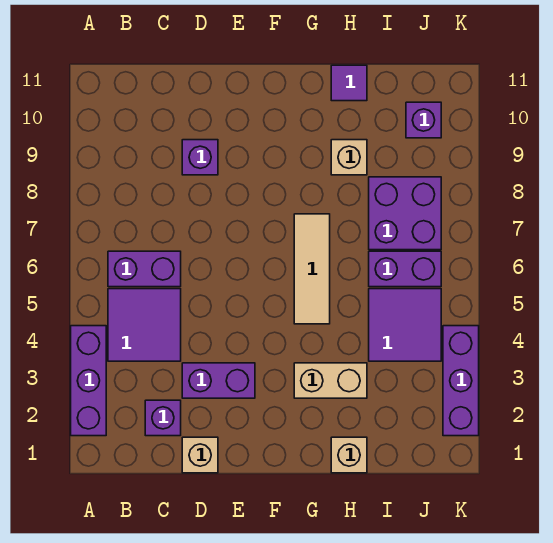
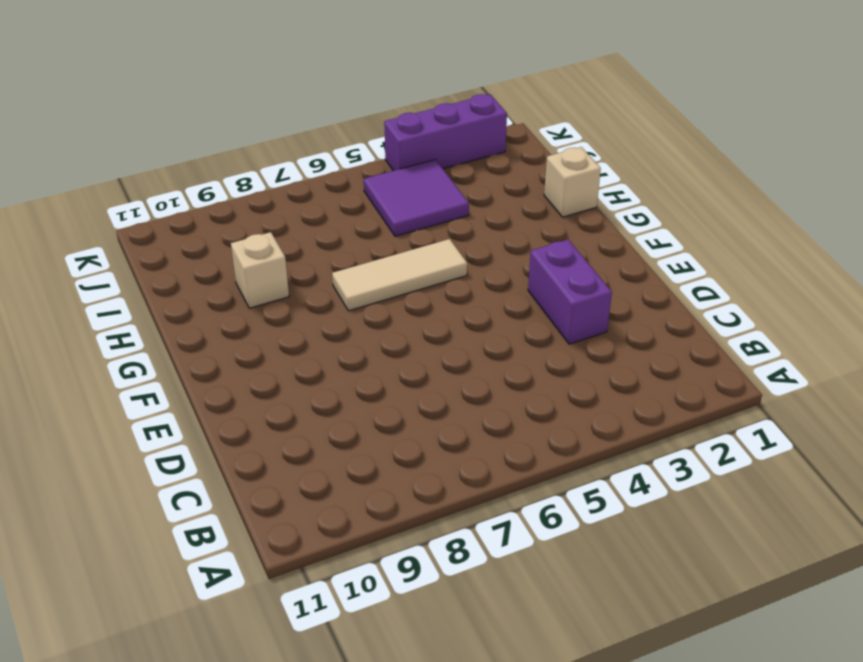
none -> purple 1x3 brick [71,326,106,436]
none -> purple 2x2 tile [108,289,181,361]
none -> purple 1x2 brick [108,251,181,287]

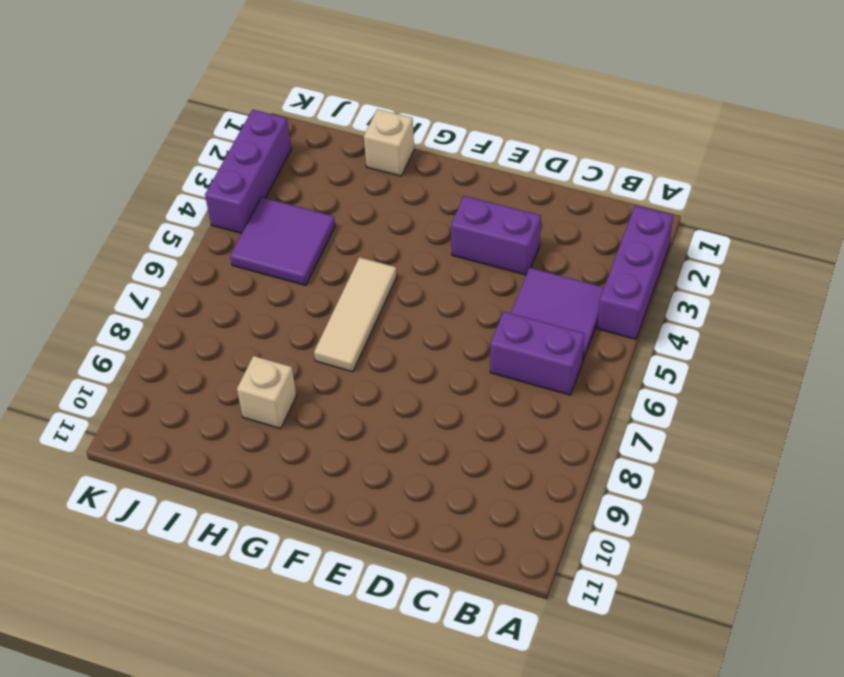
none -> purple 1x1 brick [145,400,181,436]
none -> tan 1x1 brick [182,437,218,473]
none -> purple 1x1 brick [182,140,218,175]

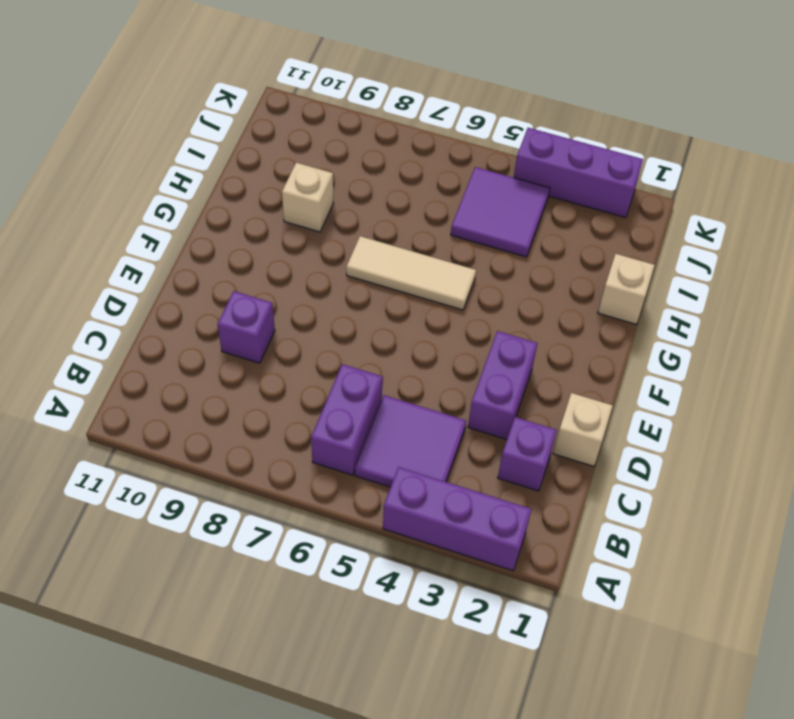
none -> tan 1x2 brick [294,363,367,398]
none -> purple 1x1 tile [331,65,367,101]
none -> purple 1x2 brick [369,251,441,287]

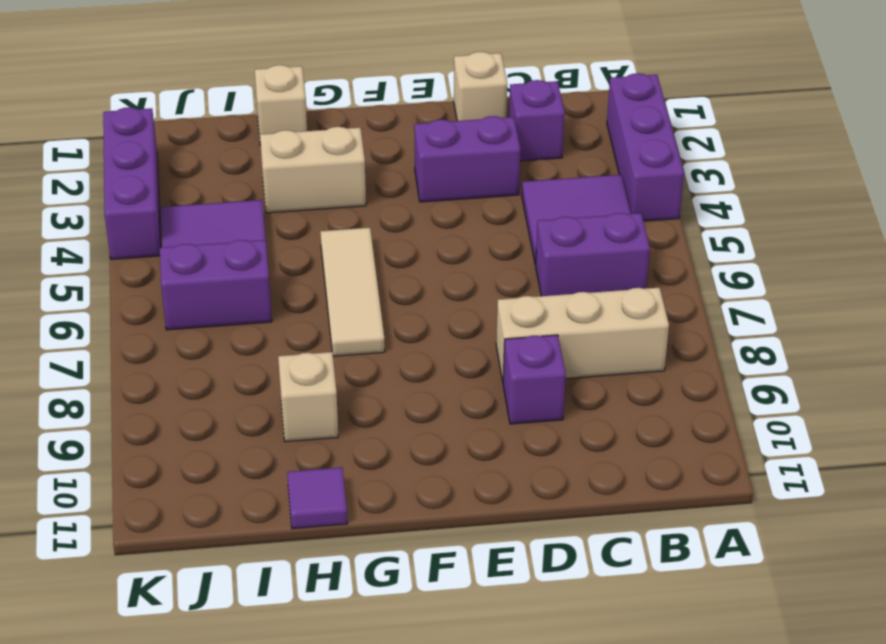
tan 1x3 brick [496,288,669,381] -> none
none -> purple 2x2 brick [369,177,441,250]
none -> purple 1x1 brick [406,102,441,138]

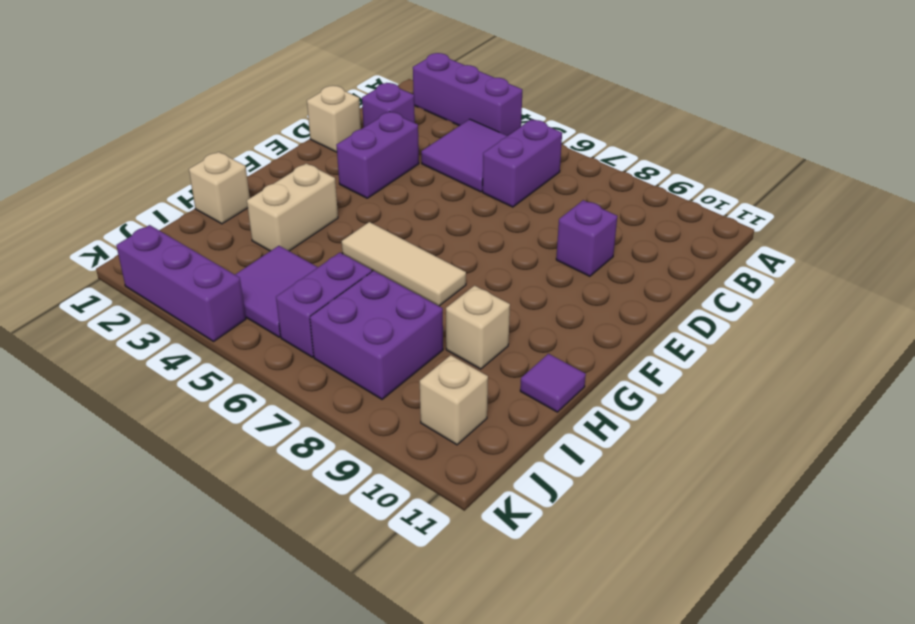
tan 1x1 brick [420,355,488,445] -> purple 1x1 brick [406,102,441,138]

